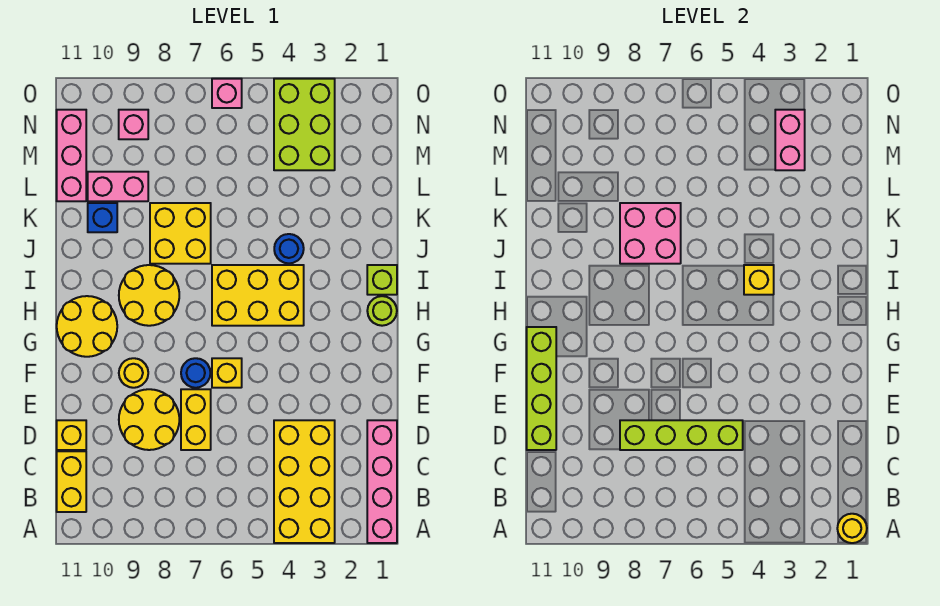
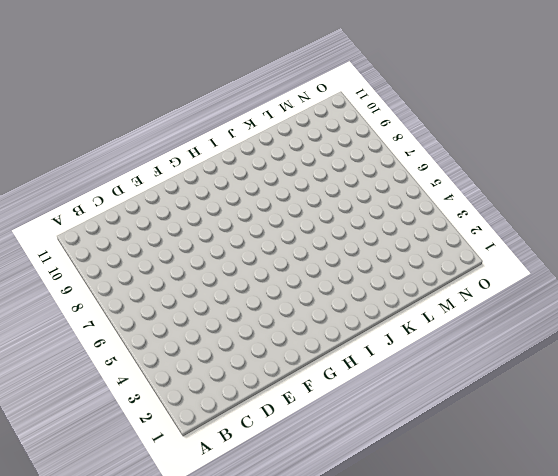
none -> pink 1x4 brick [367,420,397,543]
none -> yellow 2x4 brick [274,420,335,543]
none -> yellow 1x2 brick [57,451,86,512]

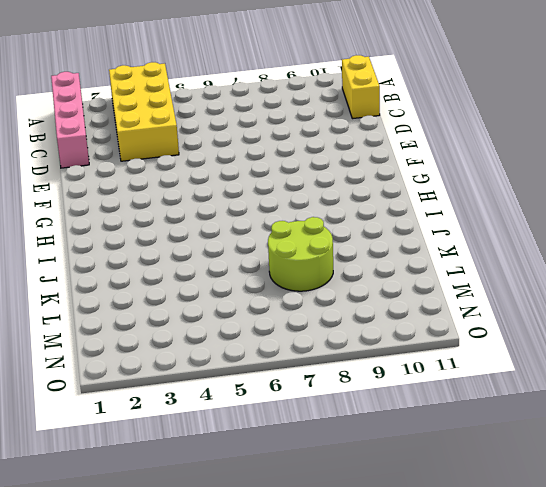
lime 2x2 round brick [268,217,333,291] -> yellow 2x2 brick [150,203,211,264]
none -> yellow 1x2 brick [181,389,211,450]
none -> yellow 2x2 round brick [119,389,179,450]
none -> yellow 1x1 brick [57,420,86,450]

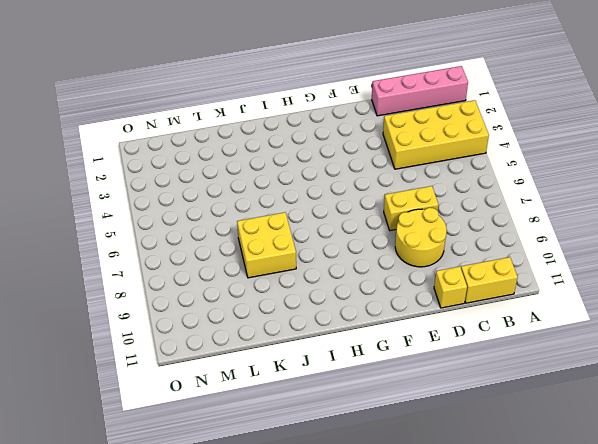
none -> yellow 1x1 brick [212,358,242,388]
none -> blue 1x1 round brick [181,358,210,388]
none -> yellow 1x1 round brick [119,358,148,388]

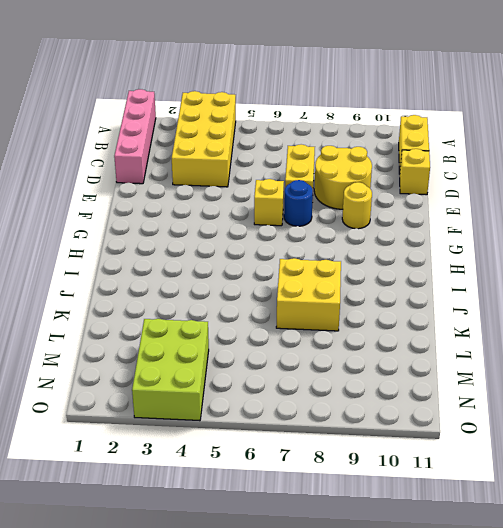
none -> yellow 2x2 round brick [57,296,117,357]
none -> lime 1x1 round brick [367,296,397,326]
none -> yellow 2x3 brick [212,265,304,326]

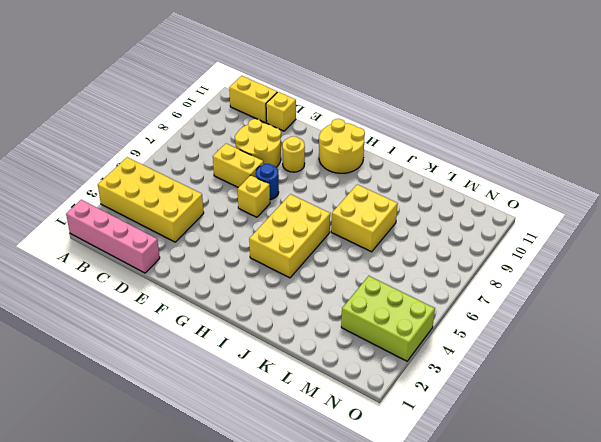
none -> lime 1x1 round brick [367,296,397,326]
none -> yellow 2x2 round brick [119,265,179,326]
none -> lime 1x1 brick [367,265,397,295]

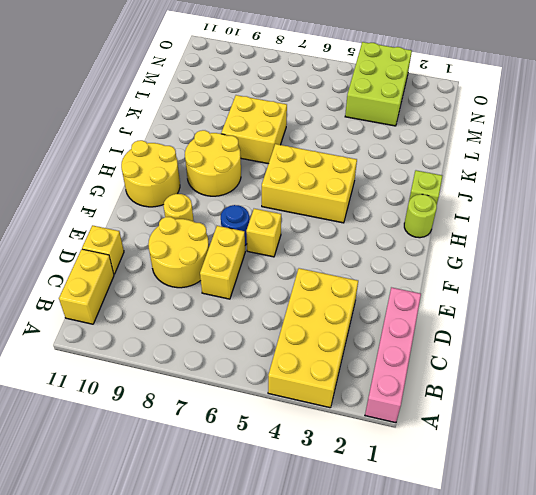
none -> blue 1x1 round brick [274,234,304,263]
none -> blue 1x1 brick [88,203,117,232]
none -> pink 1x2 brick [88,172,148,201]

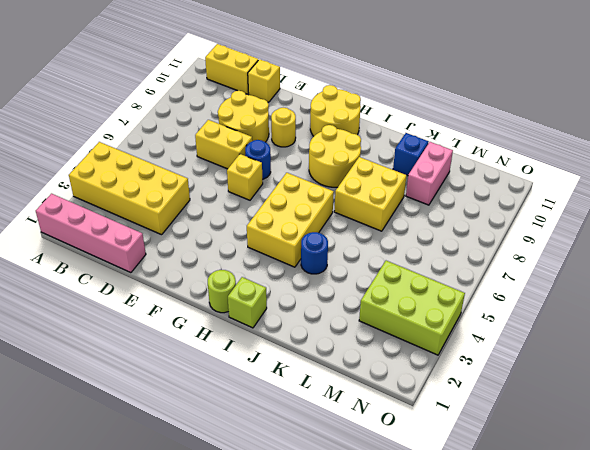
none -> pink 1x3 brick [57,110,86,201]
none -> pink 1x1 brick [119,110,148,139]
none -> pink 1x1 brick [212,79,242,108]

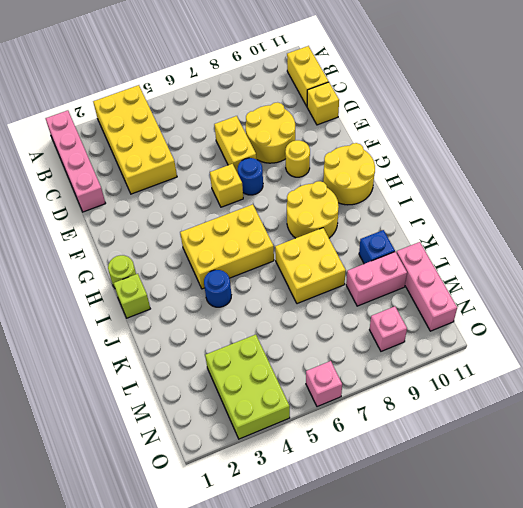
none -> yellow 1x1 round brick [837,514,867,543]
none -> lime 1x4 brick [620,420,743,450]
none -> lime 1x4 brick [527,327,556,450]

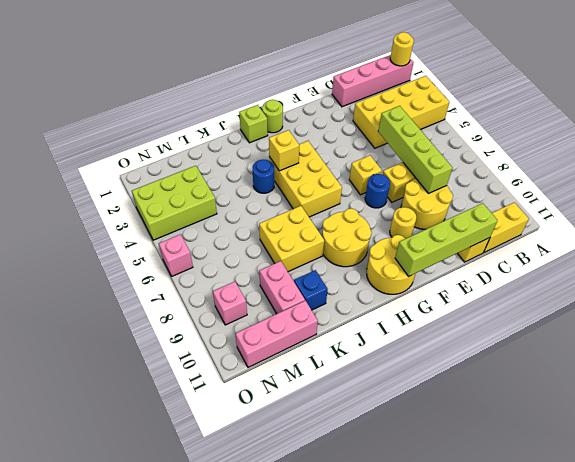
none -> pink 2x2 brick [620,203,681,264]
none -> pink 1x2 brick [775,110,805,170]

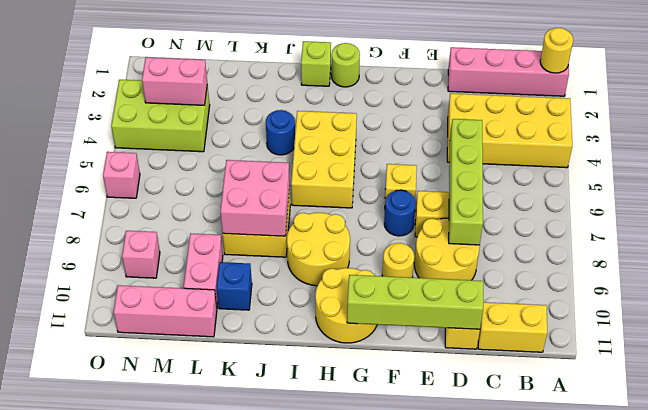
none -> yellow 1x1 brick [744,265,774,295]

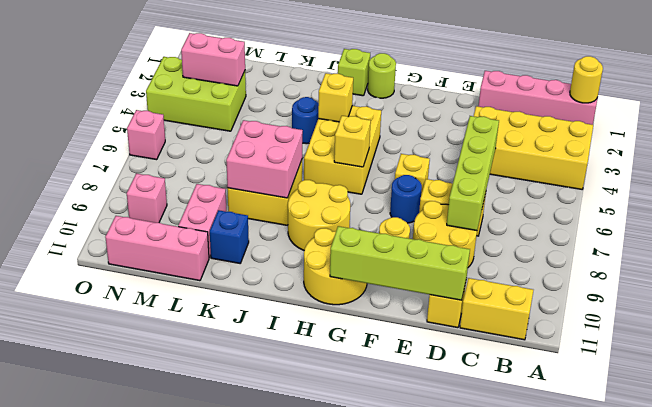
yellow 1x1 brick [334,116,371,167] -> none

